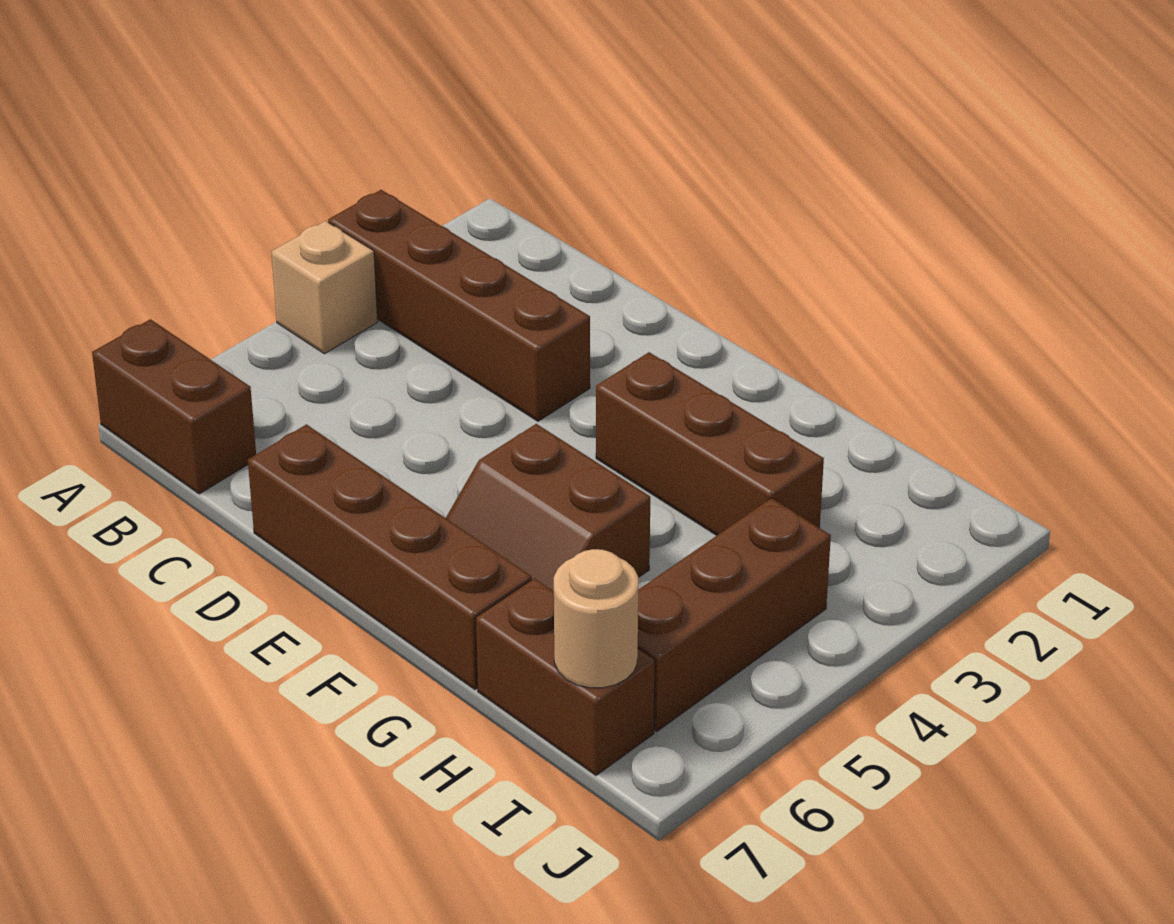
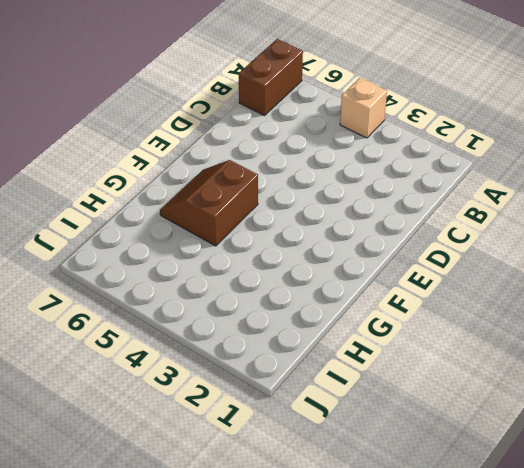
none -> brown 1x4 brick [328,190,590,421]
none -> brown 1x4 brick [248,424,532,690]

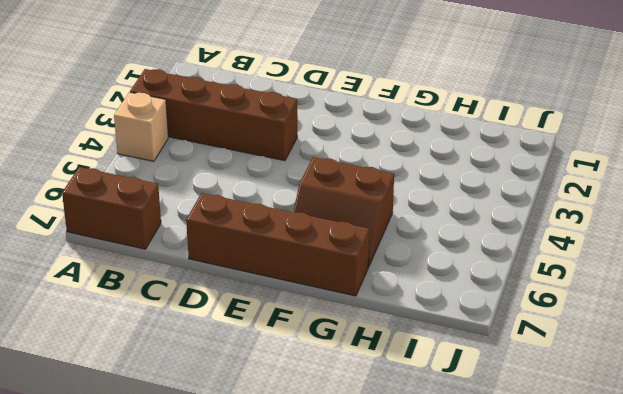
none -> brown 1x3 brick [596,352,824,535]
none -> brown 1x2 brick [476,578,655,775]

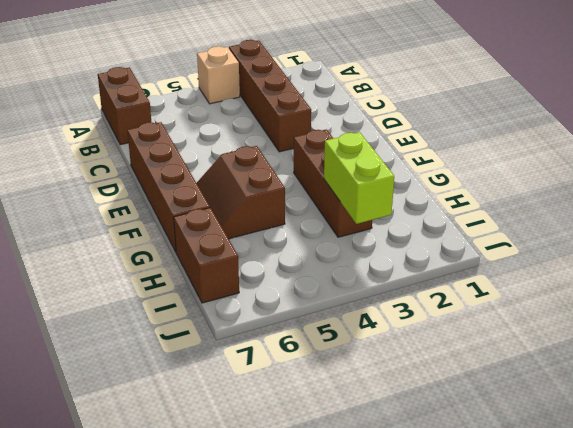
lime 1x2 brick [324,132,394,224] -> none
none -> brown 1x3 brick [638,498,831,731]
none -> tan 1x1 round brick [554,549,638,688]

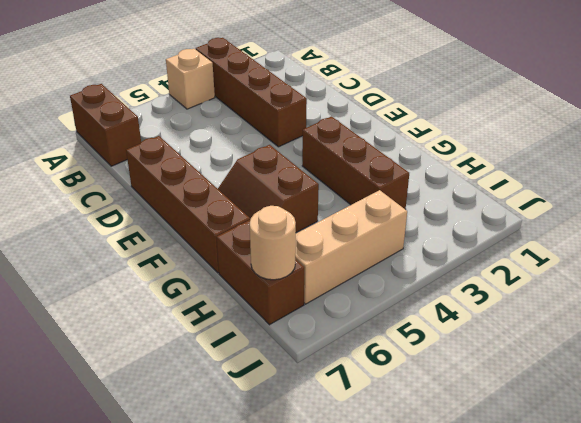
tan 1x3 brick [295,190,407,304] -> brown 1x3 brick [638,498,831,731]

